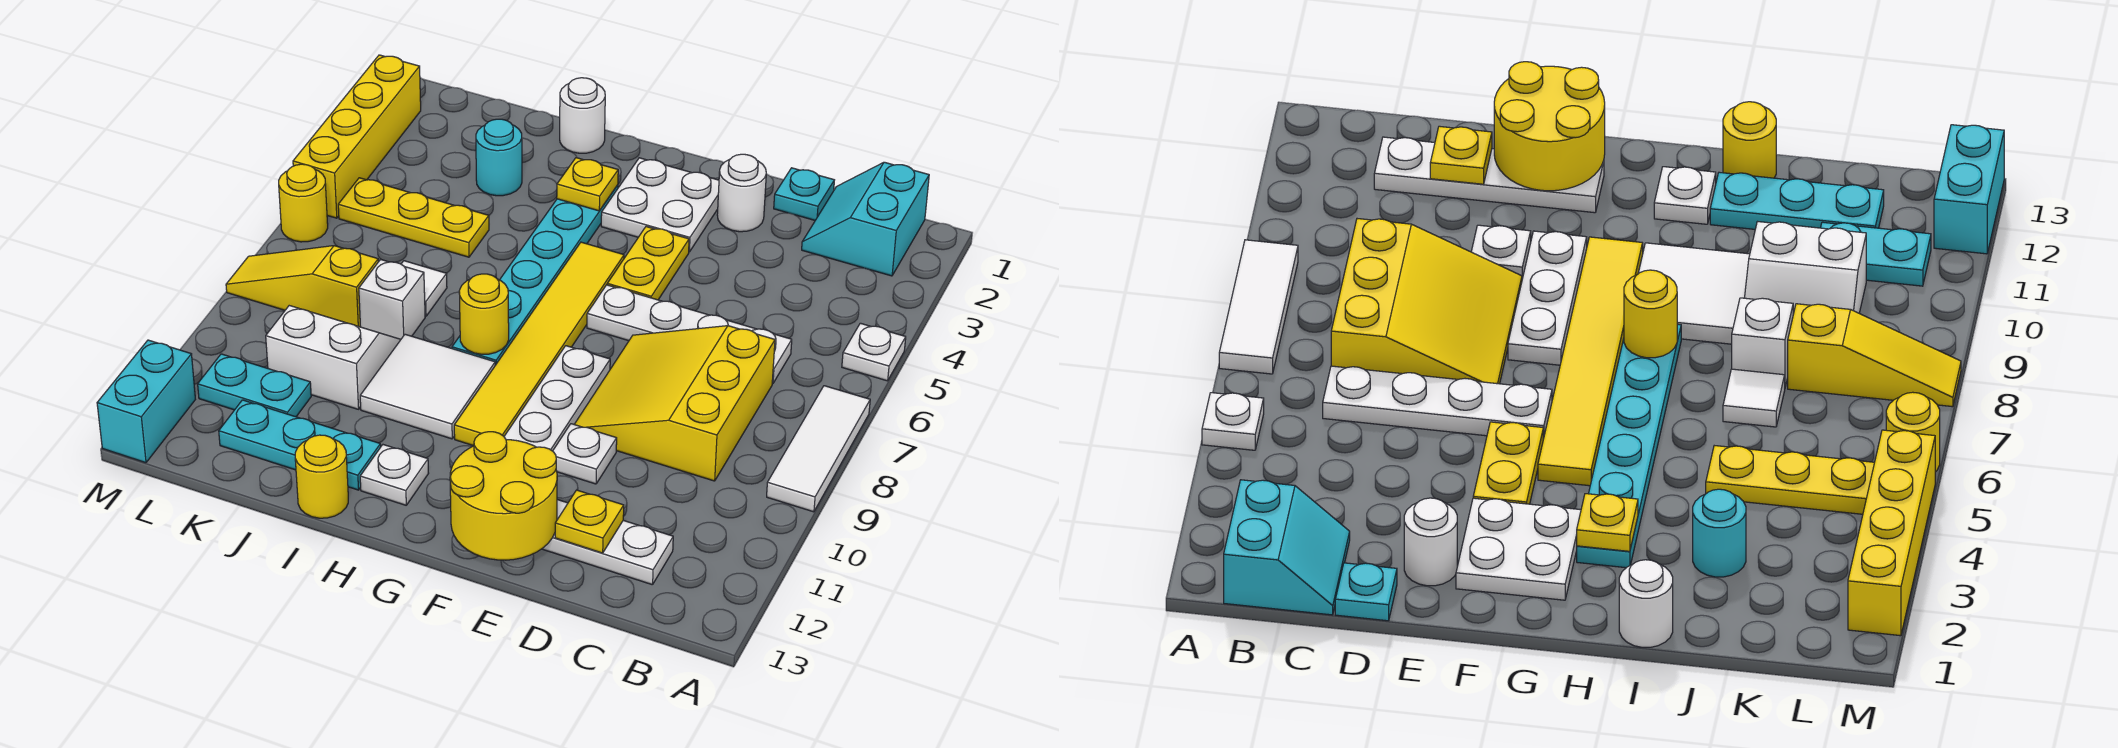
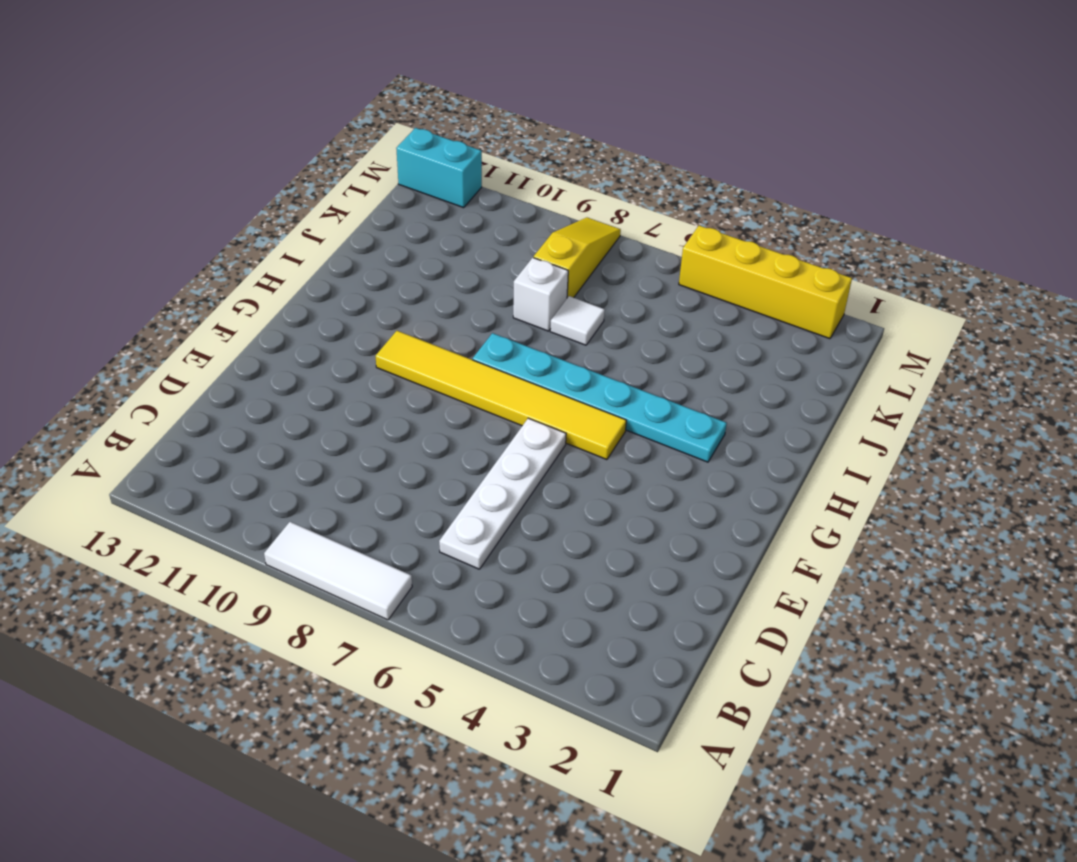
none -> white 1x1 plate [842,323,906,381]
none -> cyan 2x2 slope [802,162,929,276]
none -> yellow 3x3 slope [574,326,775,481]
none -> white 1x4 plate [542,500,673,585]

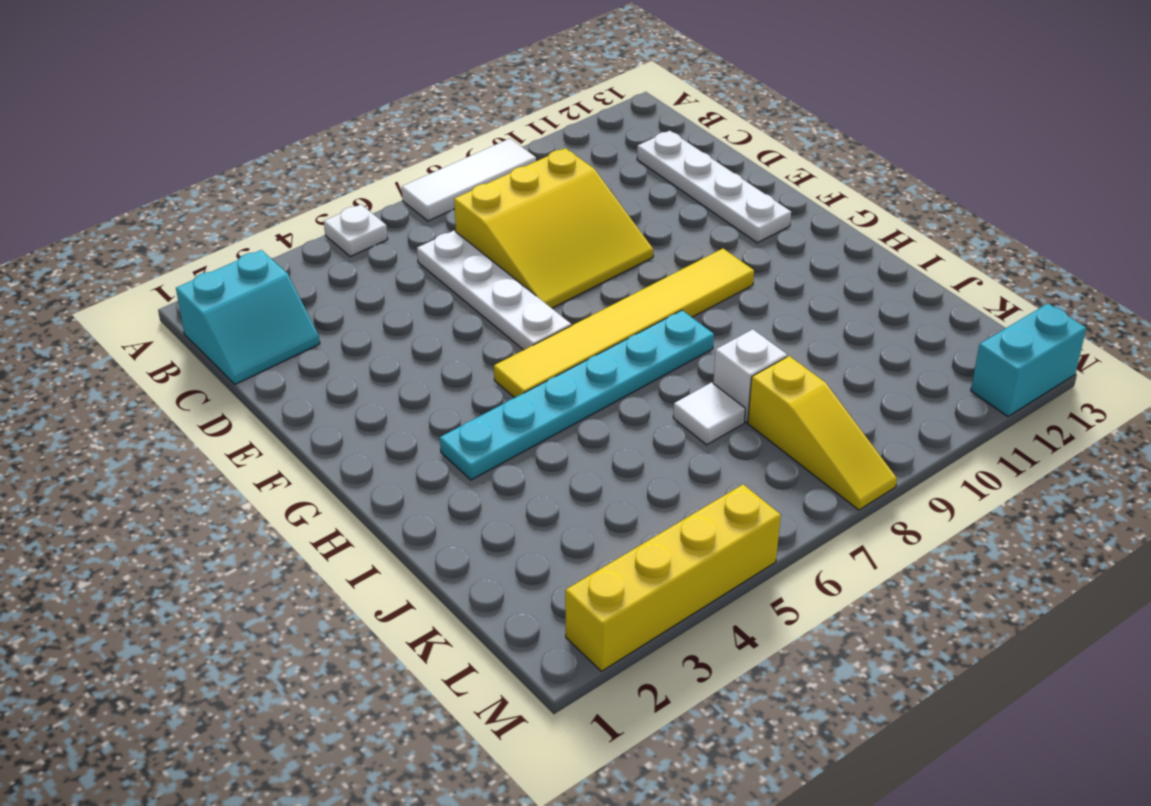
none -> cyan 1x1 plate [774,168,834,220]
none -> white 1x1 round brick [717,154,766,232]
none -> white 1x1 plate [553,424,617,484]
none -> white 2x2 plate [601,158,719,252]

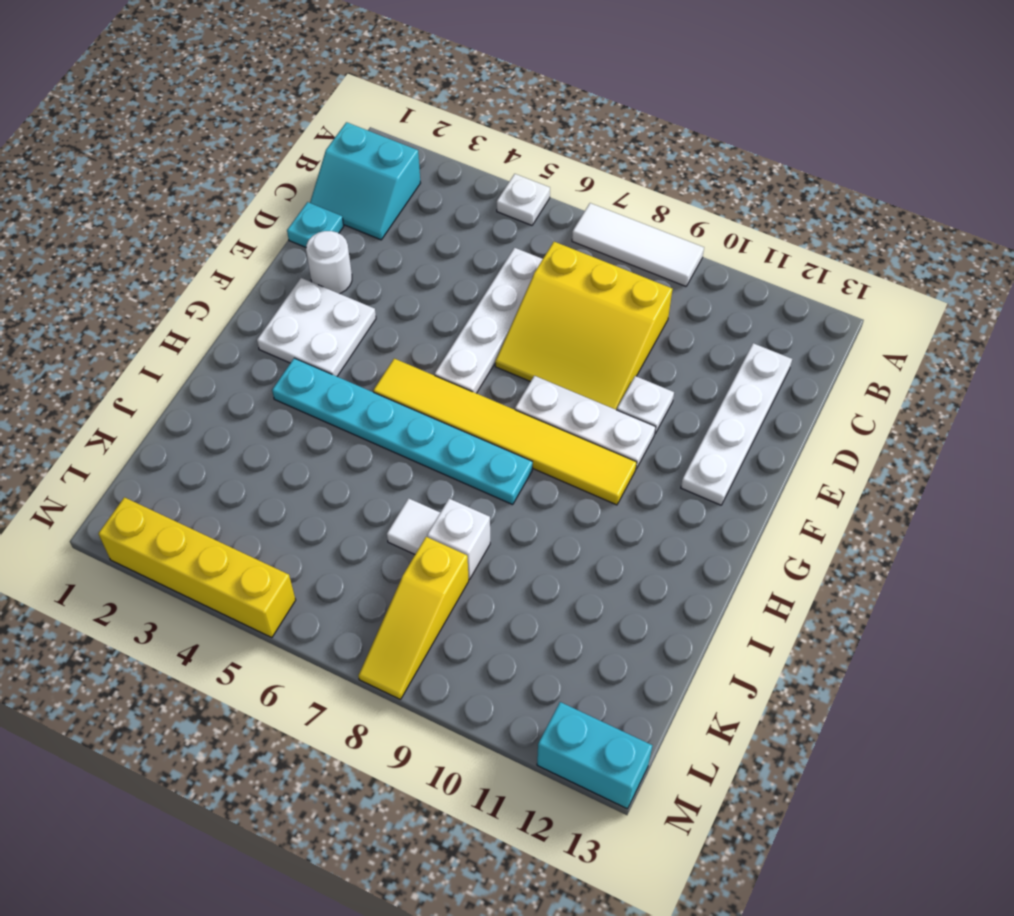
none -> yellow 1x2 plate [607,227,689,300]
none -> white 2x2 tile [360,334,495,439]
none -> white 1x1 plate [360,445,429,505]
none -> white 1x1 round brick [560,78,605,153]

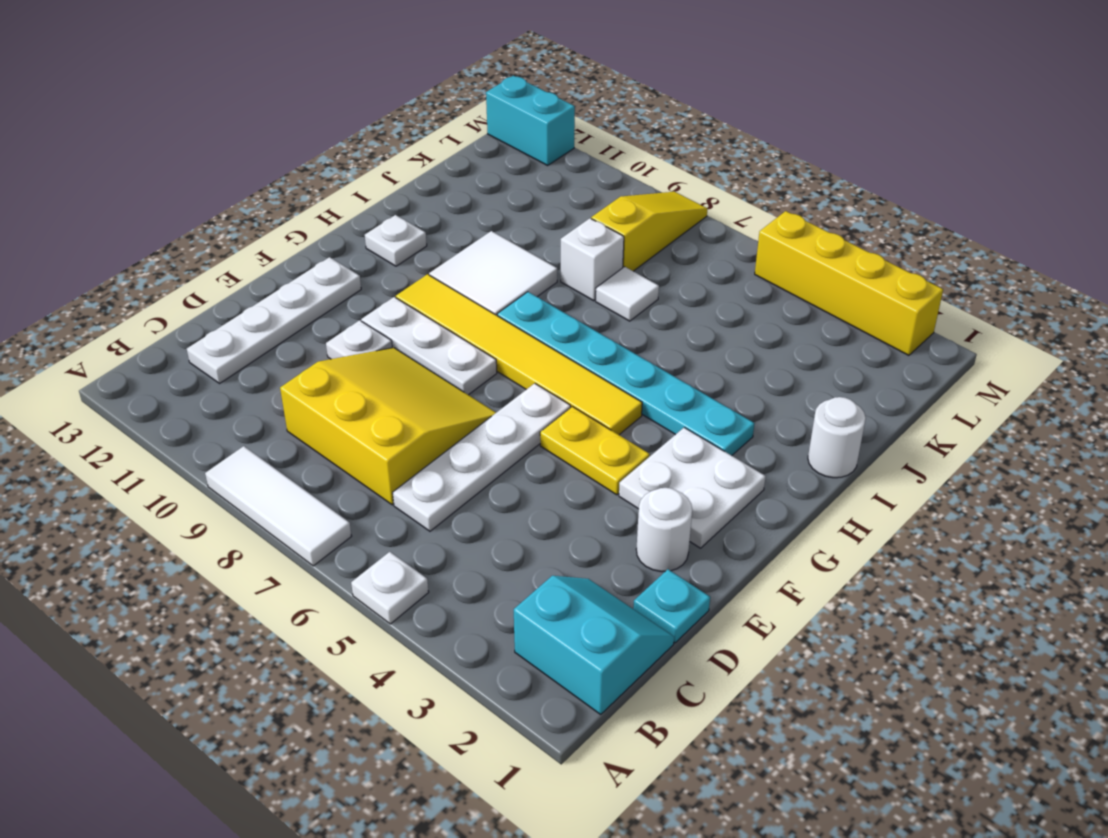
none -> cyan 1x3 plate [219,400,381,490]
none -> yellow 1x1 round brick [295,435,348,518]
none -> cyan 1x1 round brick [476,119,522,196]
none -> yellow 1x3 plate [338,178,489,257]

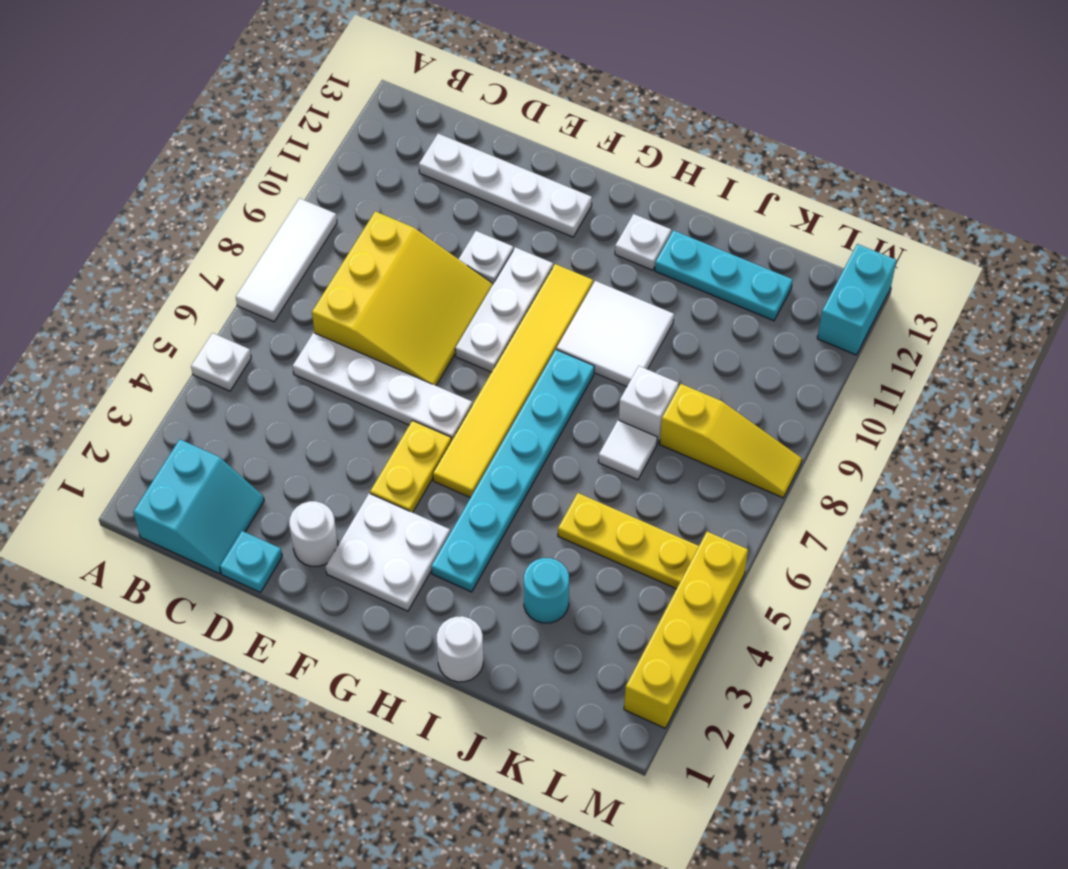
none -> yellow 1x1 round brick [295,435,348,518]
none -> white 2x2 slope [266,306,401,409]
none -> cyan 1x2 plate [198,354,311,417]
none -> yellow 1x1 round brick [279,164,328,242]

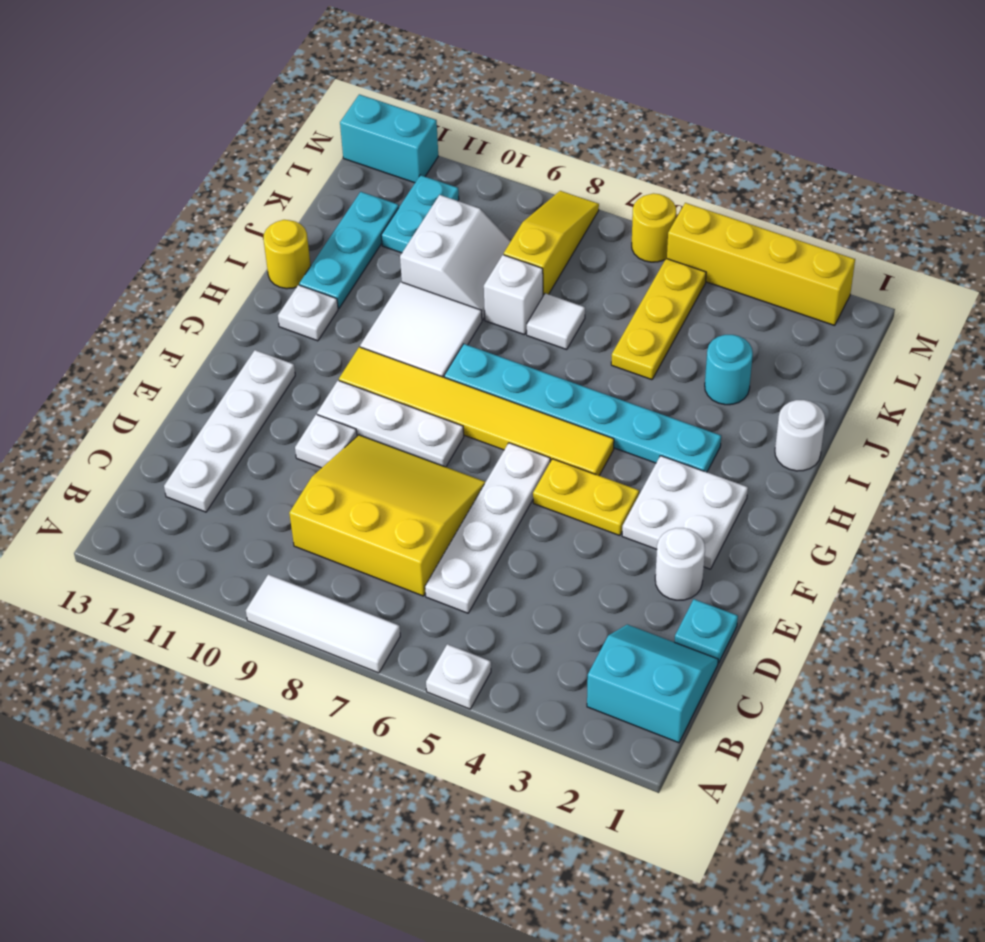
none -> yellow 1x1 plate [555,490,624,553]
none -> yellow 2x2 round brick [450,432,557,560]
none -> yellow 1x1 plate [557,158,618,211]
none -> yellow 1x1 round brick [459,274,509,354]

